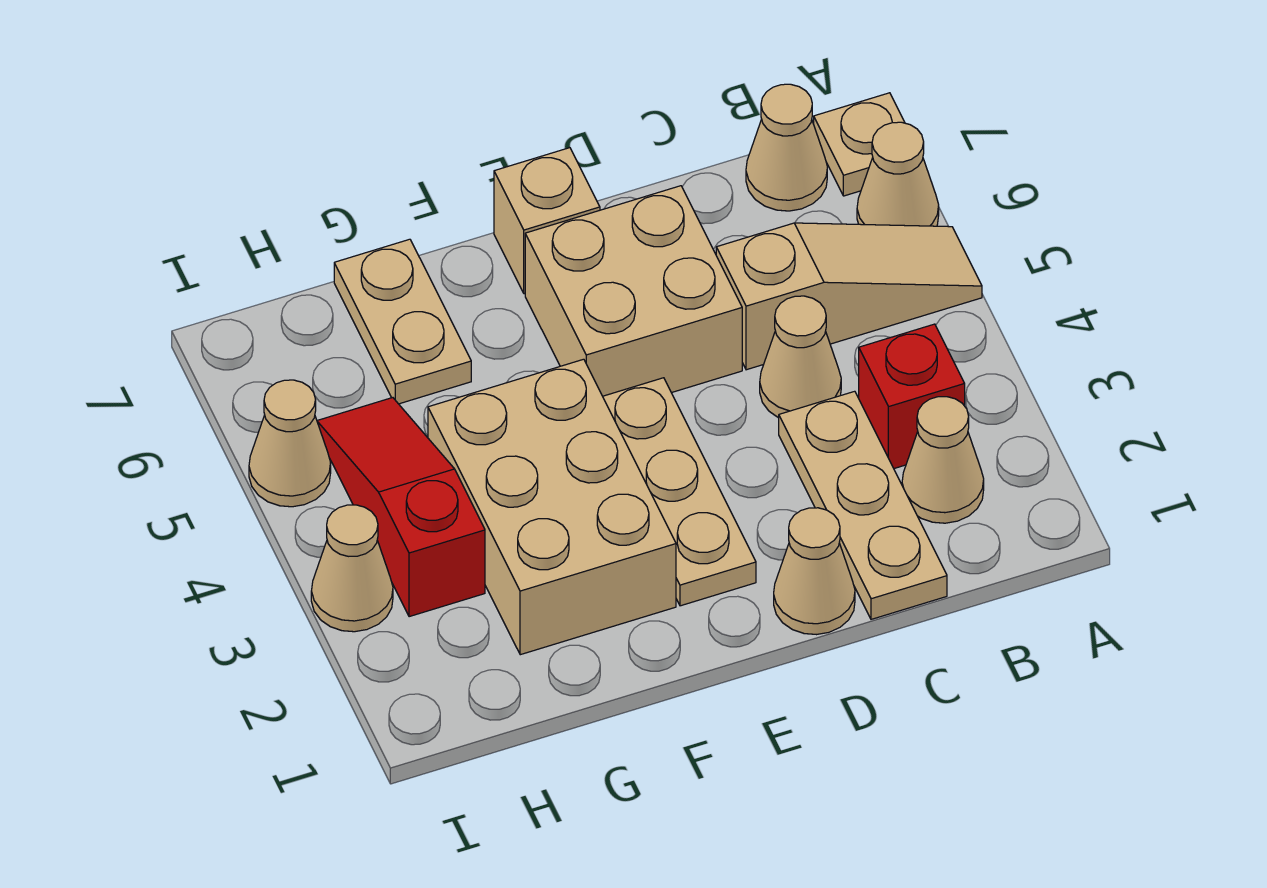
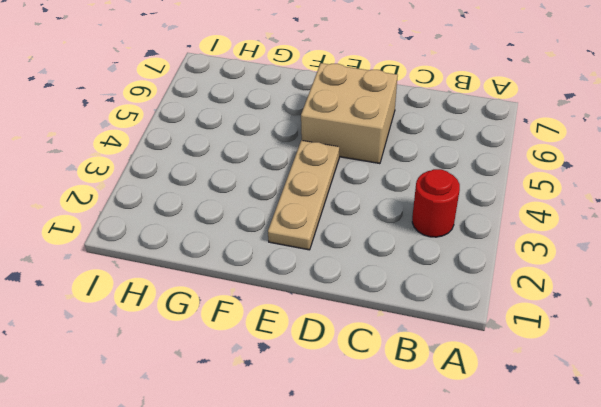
red 1x1 round brick [412,169,460,237] -> red 1x1 brick [859,324,965,468]
none -> tan 1x3 slope [716,223,982,370]
none -> tan 1x1 cone [857,122,939,226]
none -> tan 1x1 plate [814,93,905,196]

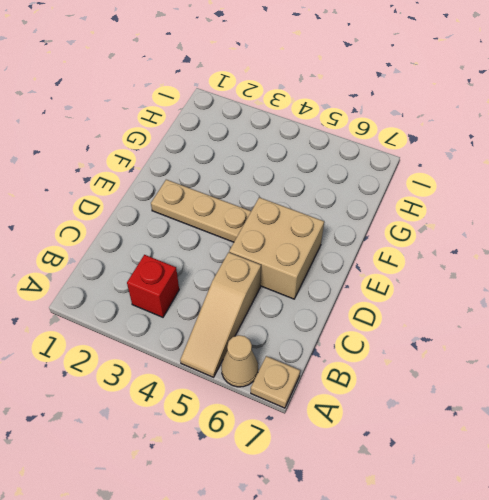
none -> tan 1x1 cone [902,397,984,523]
none -> tan 1x1 cone [746,84,827,211]
none -> tan 1x3 plate [779,391,947,619]

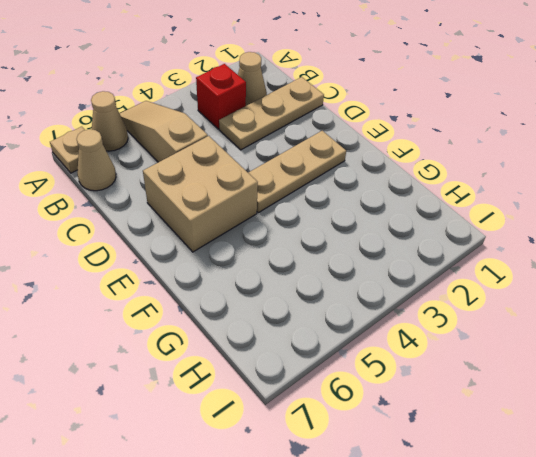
none -> tan 1x1 cone [760,296,841,418]
none -> tan 1x1 cone [774,508,855,635]
none -> tan 1x1 brick [494,148,600,294]

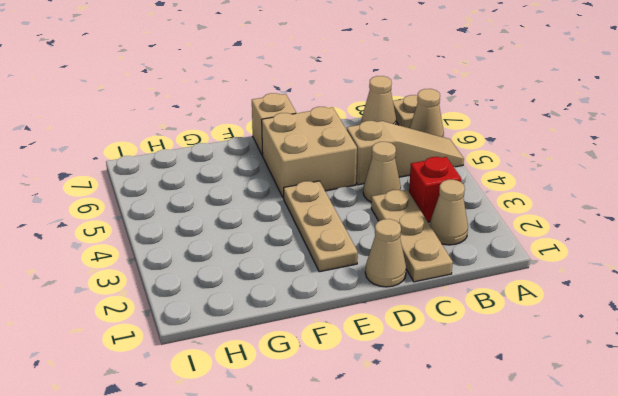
none -> tan 2x3 brick [428,359,676,655]
none -> tan 1x2 plate [334,239,471,404]
none -> red 1x3 slope [317,398,485,617]

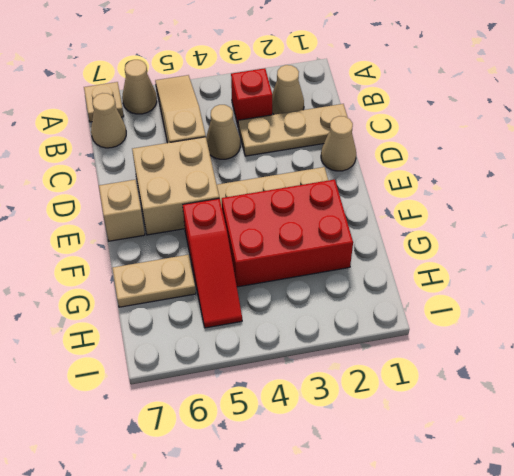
red 2x3 brick [222,179,353,287] -> tan 2x3 brick [428,359,676,655]
red 1x3 slope [183,198,242,328] -> red 1x3 slope turned to [317,398,485,617]
none -> tan 1x1 cone [311,505,393,632]
none -> tan 1x1 cone [249,380,331,507]

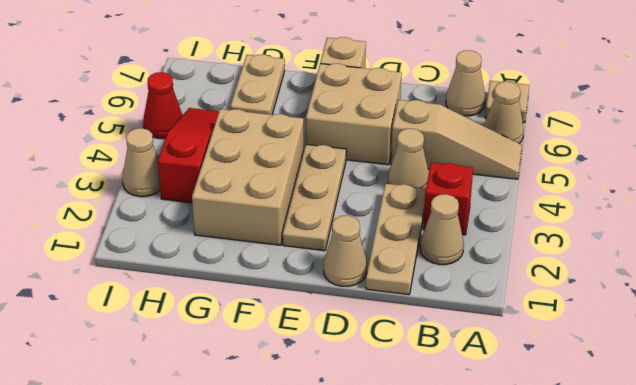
red 1x1 cone [143,72,182,139] -> tan 1x1 cone [249,380,331,507]

